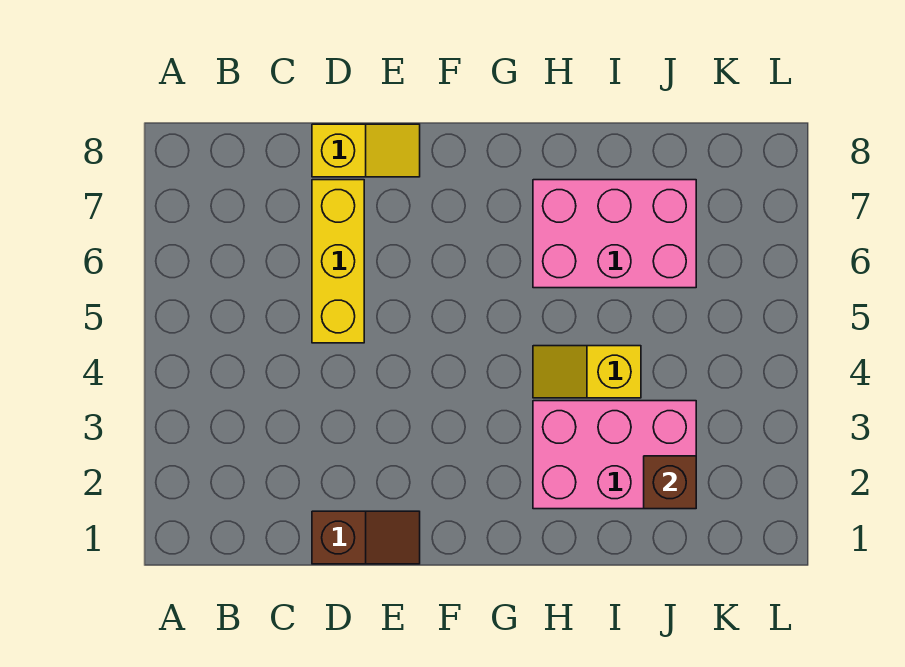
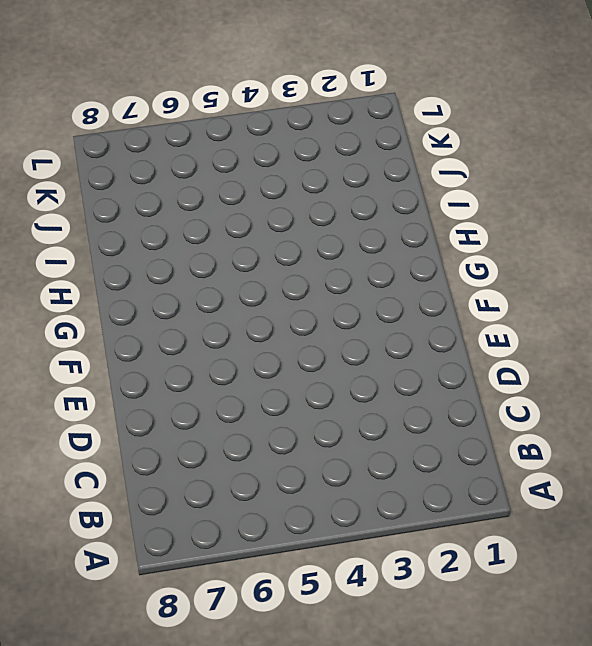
none -> brown 1x2 slope [312,511,420,564]
none -> yellow 1x3 brick [312,180,364,343]

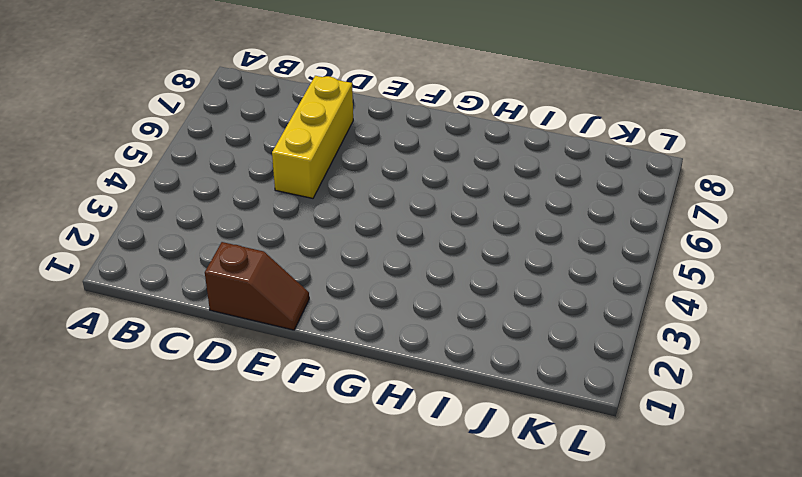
none -> yellow 1x2 slope [312,124,420,177]
none -> pink 2x3 brick [533,401,696,509]

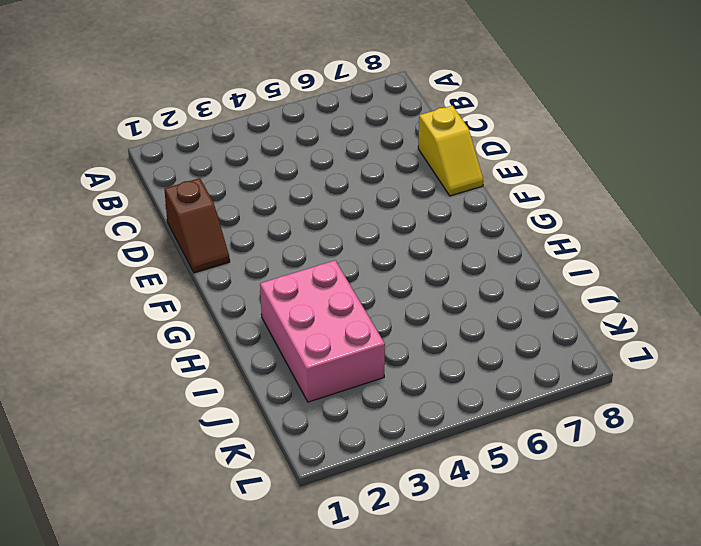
none -> yellow 1x3 brick [312,180,364,343]
none -> yellow 1x2 slope [533,346,641,398]

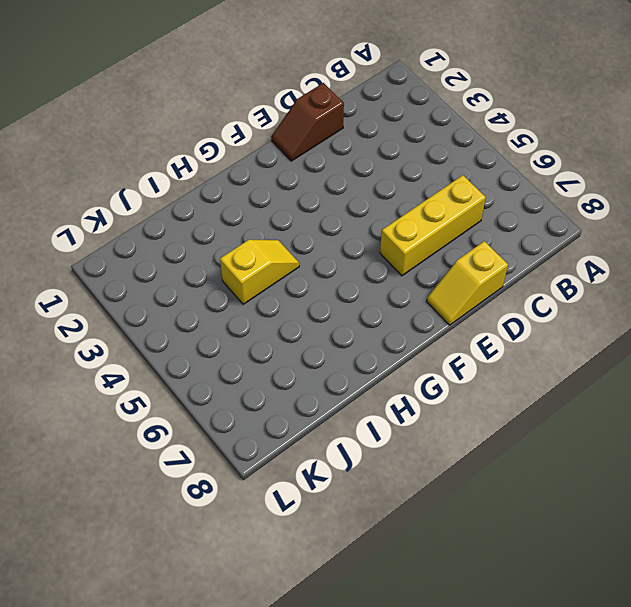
yellow 1x3 brick [380,175,486,276] -> yellow 1x3 brick turned to [312,180,364,343]
none -> pink 2x3 brick [533,401,696,509]
none -> pink 2x3 brick [533,180,696,288]

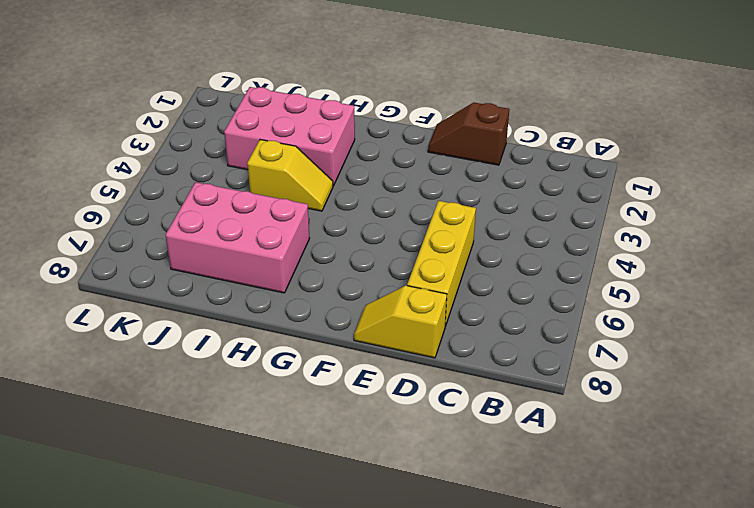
none -> brown 1x1 brick [644,456,696,509]

